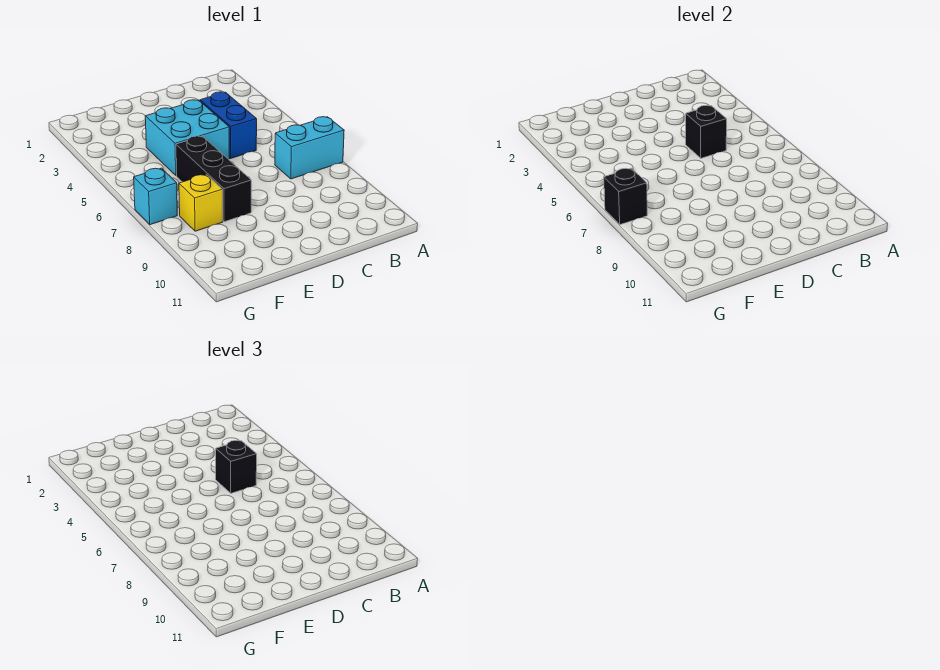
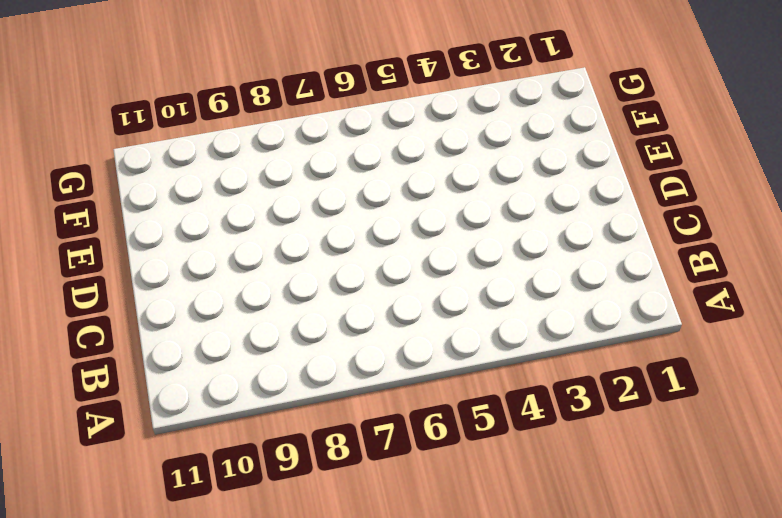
none -> cyan 1x2 brick [275,117,344,179]
none -> blue 1x2 brick [200,92,257,158]

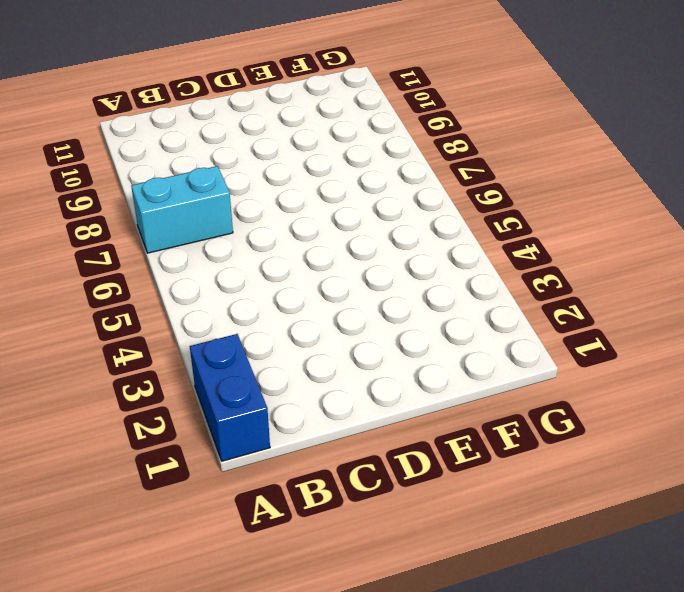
blue 1x2 brick [190,334,270,461] -> blue 1x2 brick moved to [200,92,257,158]
none -> cyan 2x2 brick [145,100,230,176]
none -> black 1x3 brick [176,136,251,222]

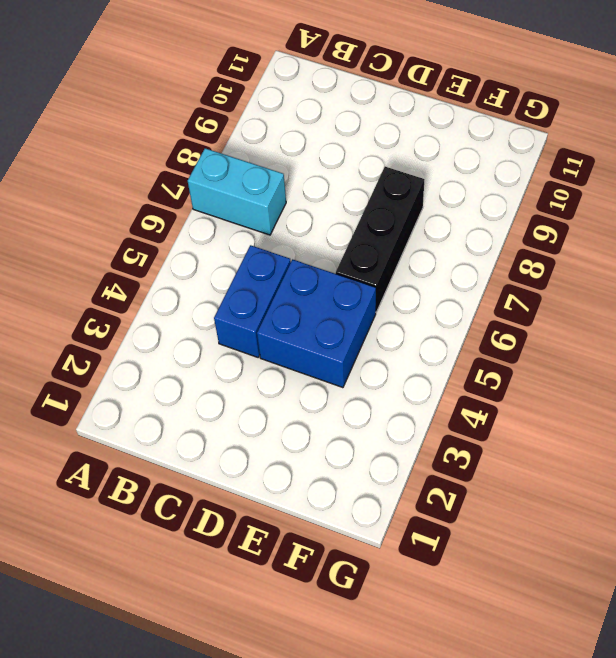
blue 2x2 brick [257,259,376,388] -> cyan 2x2 brick [145,100,230,176]
none -> yellow 1x1 brick [179,175,223,231]
none -> cyan 1x1 brick [134,168,177,225]

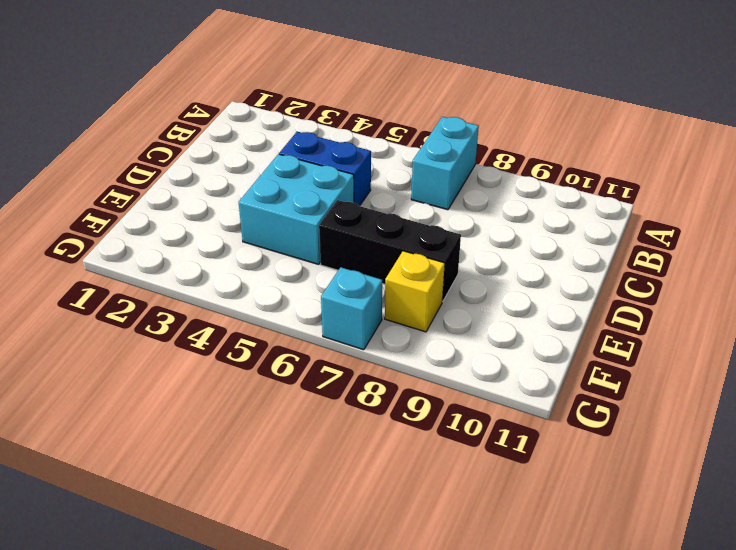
none -> black 1x1 brick [686,106,727,158]
none -> black 1x1 brick [604,168,647,225]

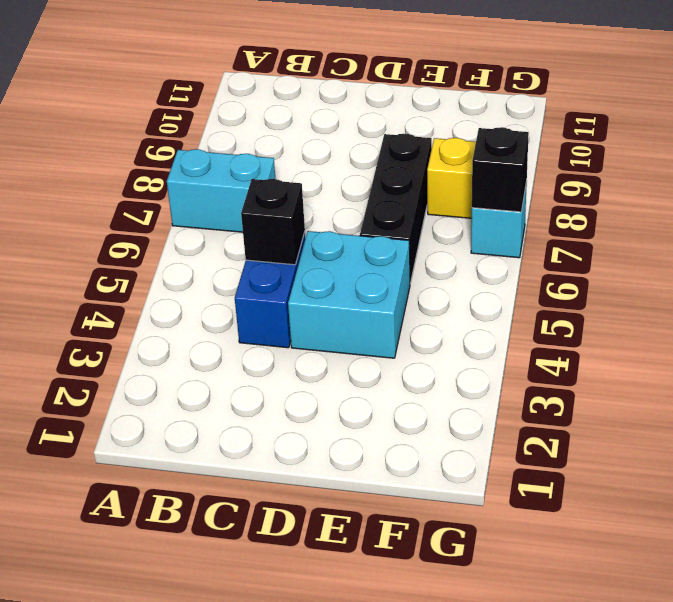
none -> black 1x1 brick [216,441,257,493]

